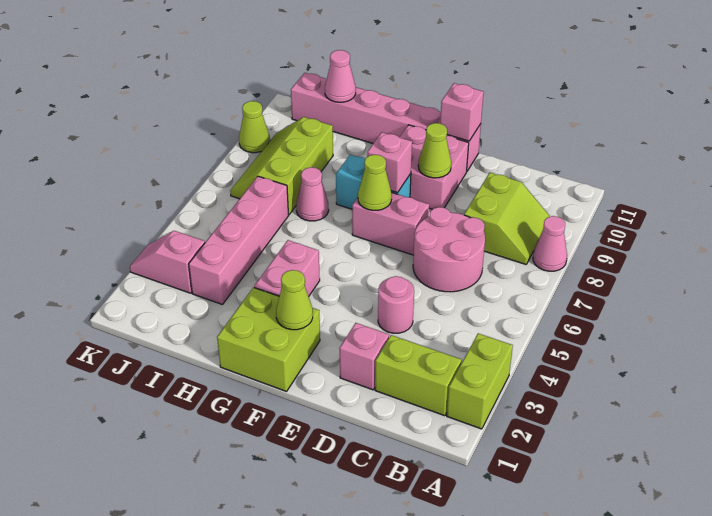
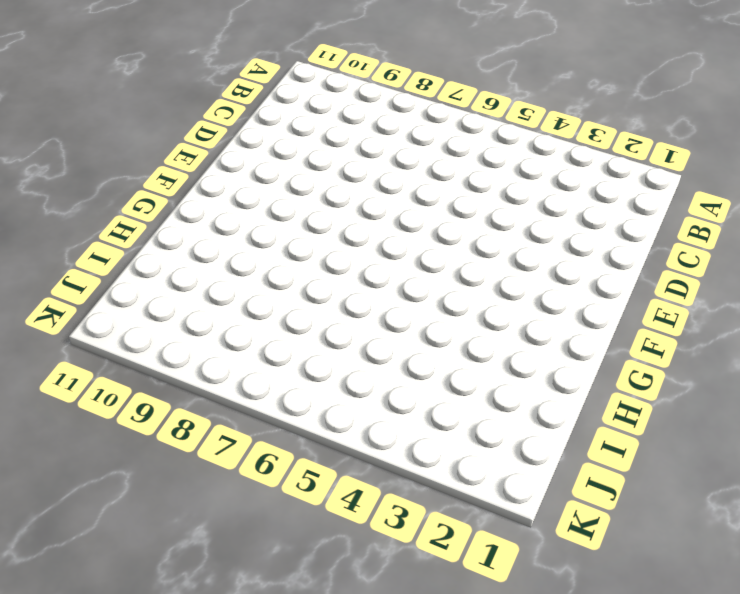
none -> lime 1x2 brick [447,333,513,429]
none -> pink 1x1 cone [533,216,567,271]
none -> lime 1x2 brick [375,335,462,416]

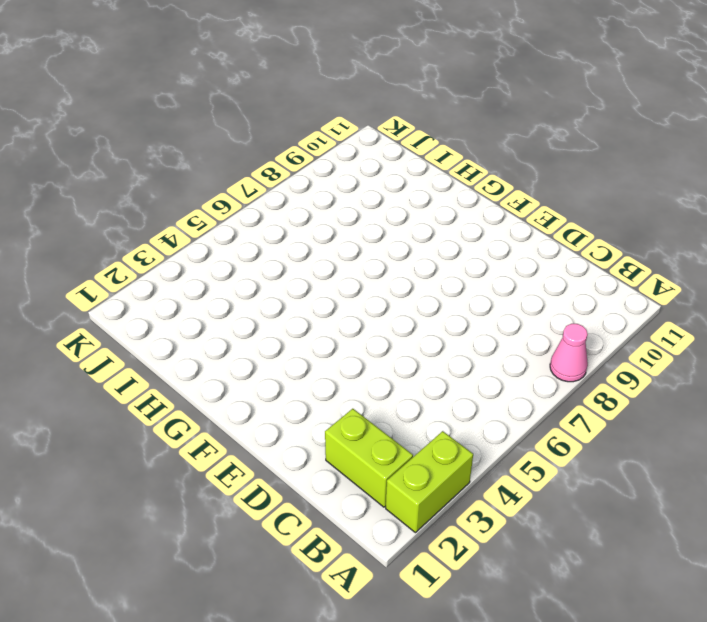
none -> lime 2x2 slope [464,173,550,264]
none -> pink 2x2 round brick [413,207,485,292]
none -> pink 1x1 brick [340,323,389,390]

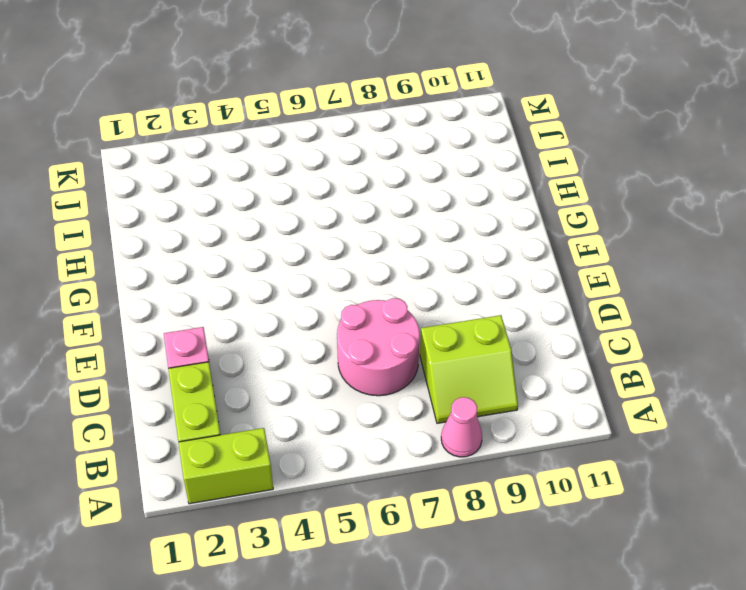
none -> pink 1x1 round brick [378,276,414,333]
none -> pink 1x2 brick [352,192,429,255]
none -> pink 2x2 brick [400,125,469,209]

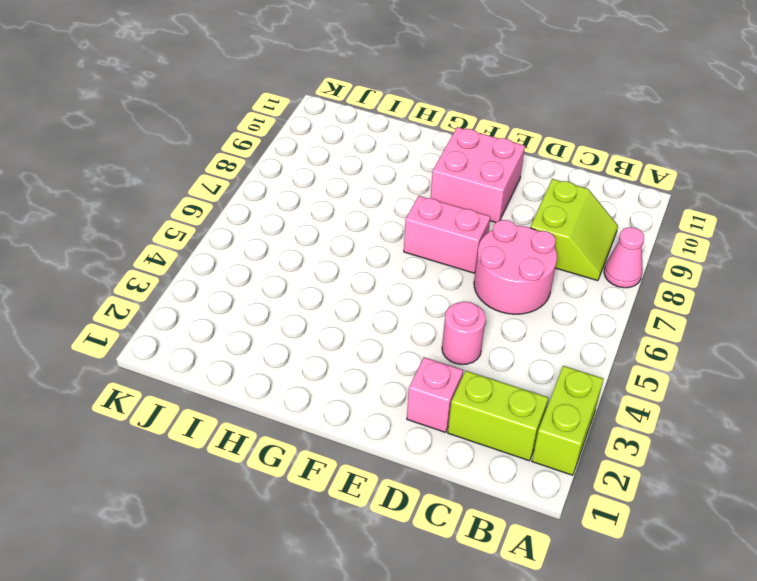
none -> pink 1x6 brick [291,73,481,171]
none -> lime 2x2 brick [217,287,320,392]
none -> cyan 1x2 brick [336,155,411,209]

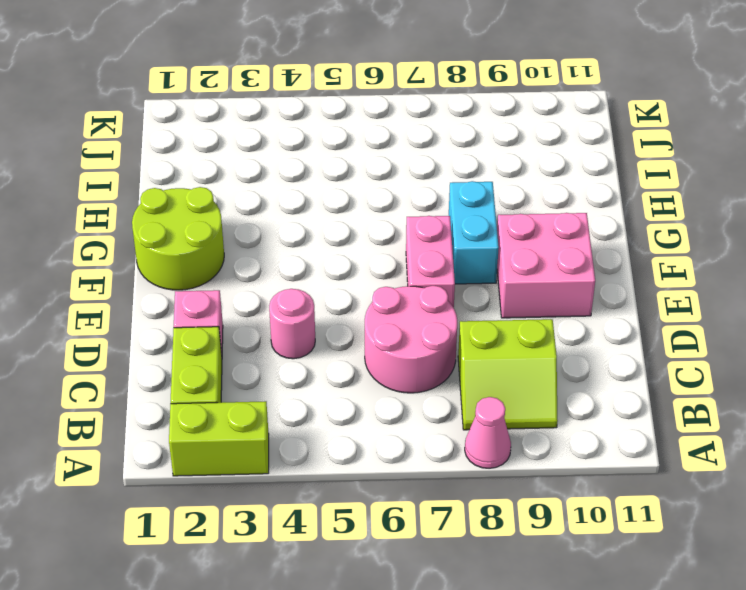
lime 2x2 round brick [132,187,224,290] -> lime 2x2 brick [217,287,320,392]
none -> pink 1x6 brick [291,73,481,171]
none -> pink 1x2 brick [254,240,320,297]
none -> pink 1x1 cone [296,167,329,221]

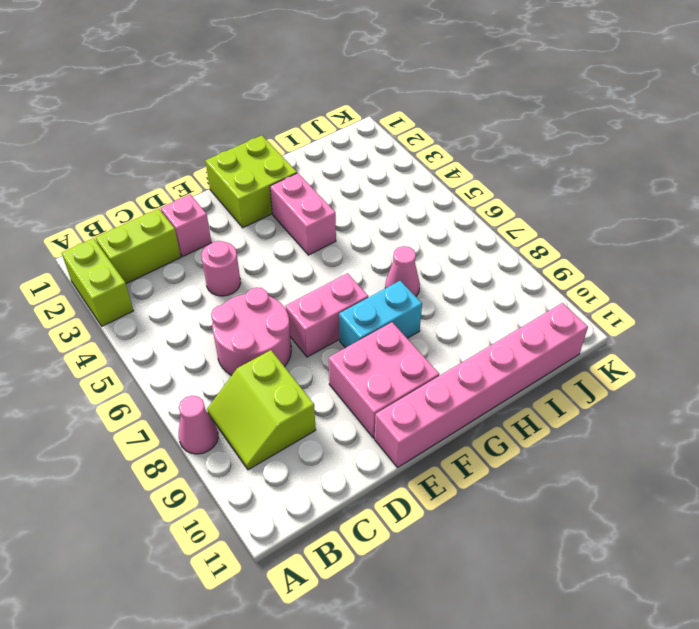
none -> pink 1x4 brick [189,176,289,305]
none -> lime 2x3 slope [230,117,333,215]
none -> pink 1x2 slope [130,231,205,293]

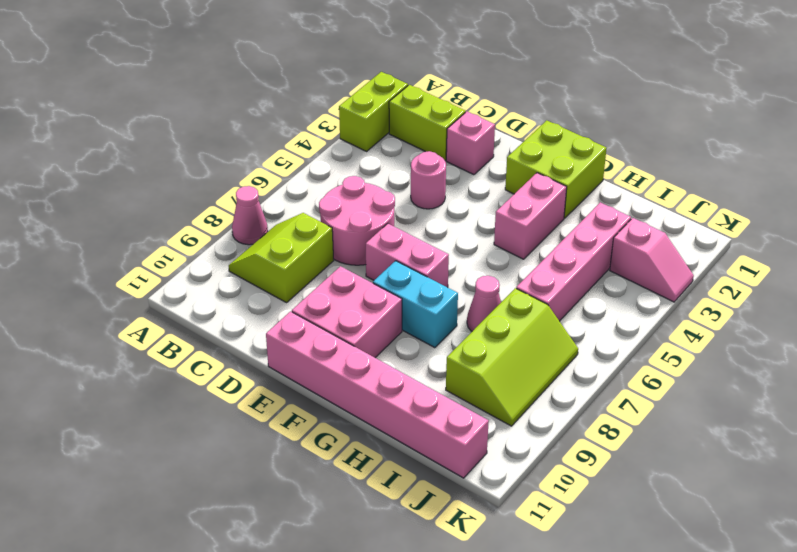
none -> lime 1x1 cone [239,101,270,153]
none -> lime 1x1 cone [418,123,451,178]
none -> pink 1x1 brick [440,83,484,141]

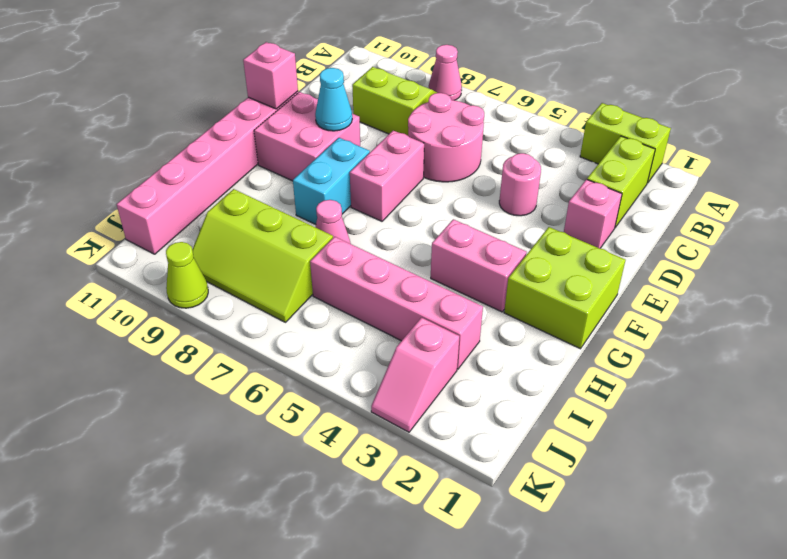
cyan 1x1 cone [315,68,352,131] -> lime 1x1 cone [418,123,451,178]
none -> lime 1x1 cone [276,270,313,330]
none -> lime 1x1 cone [358,155,392,210]
none -> pink 1x1 brick [367,132,412,193]

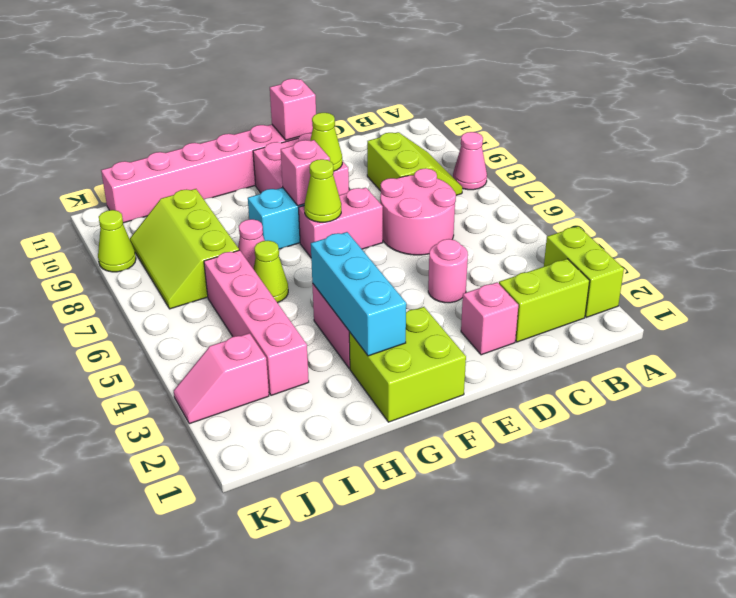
cyan 1x3 brick [311,232,406,356] -> none
lime 1x1 cone [254,241,288,303] -> lime 1x1 cone moved to [276,270,313,330]
none -> pink 1x1 cone [325,50,356,102]

